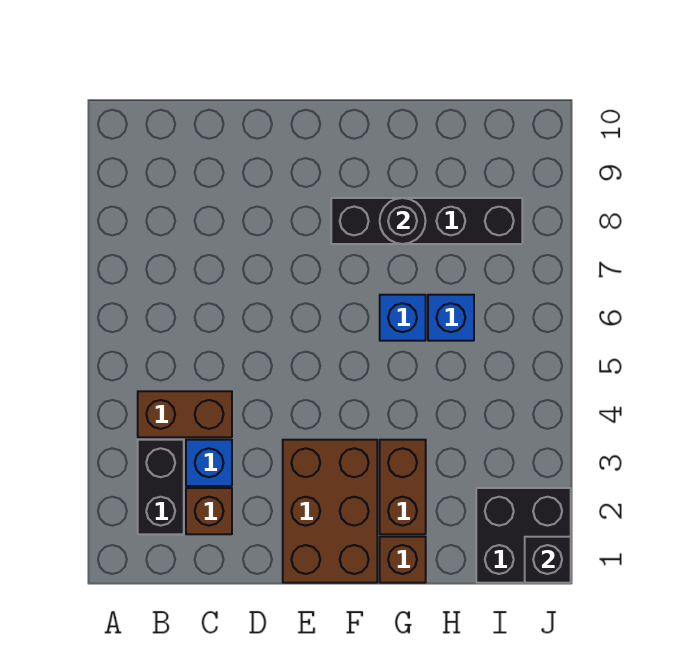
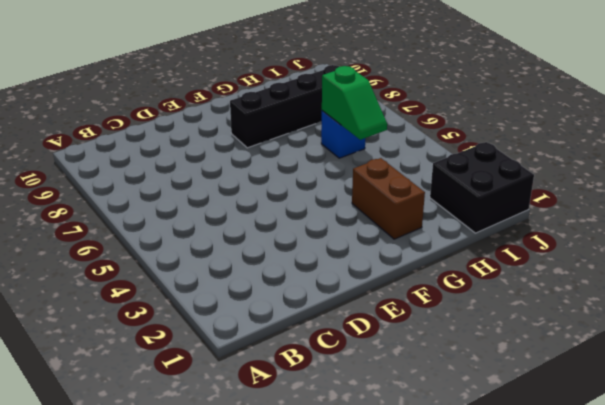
green 1x2 slope [322,66,387,140] -> none
none -> black 1x2 brick [138,440,184,534]
none -> brown 1x2 brick [138,391,232,437]
none -> brown 1x1 brick [186,488,232,534]

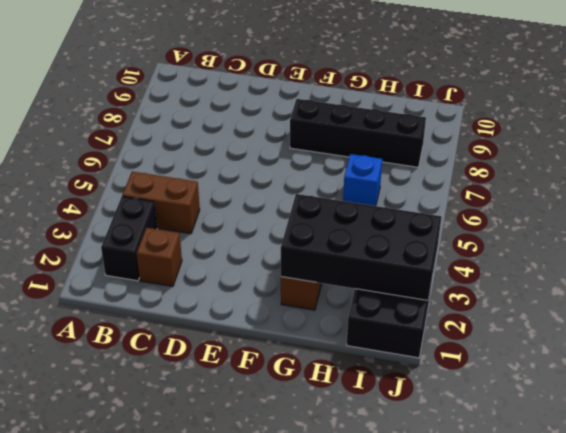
black 2x4 brick [281,194,441,300] -> none
none -> blue 1x1 brick [186,440,232,486]
none -> brown 2x3 brick [283,440,377,583]
none -> brown 1x1 brick [380,537,426,583]

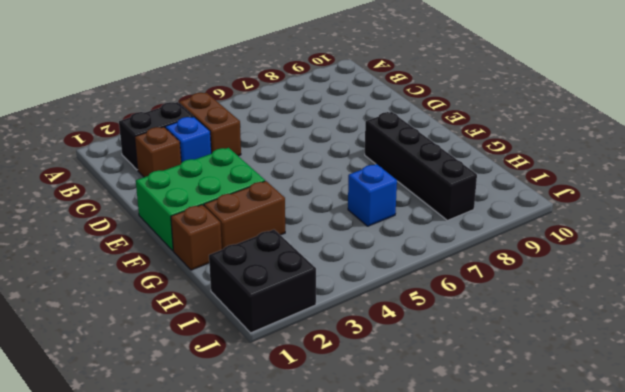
green 2x3 brick [136,148,265,251] -> brown 2x3 brick [283,440,377,583]
none -> blue 1x1 brick [380,295,426,341]
none -> black 1x1 round brick [380,198,425,244]
none -> black 1x1 brick [525,537,571,583]

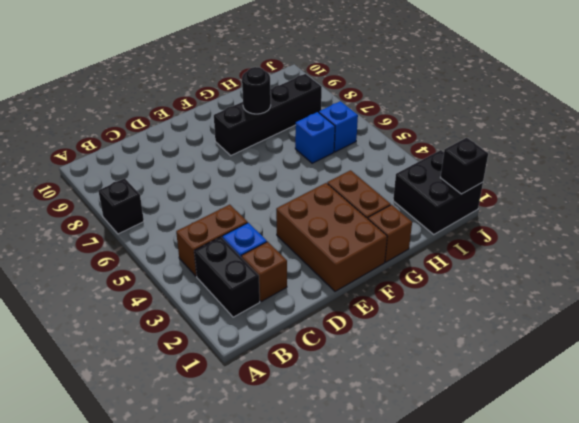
black 1x1 brick [98,178,144,234] -> none
blue 1x1 brick [319,101,358,152] -> blue 1x1 brick moved to [380,295,426,341]

